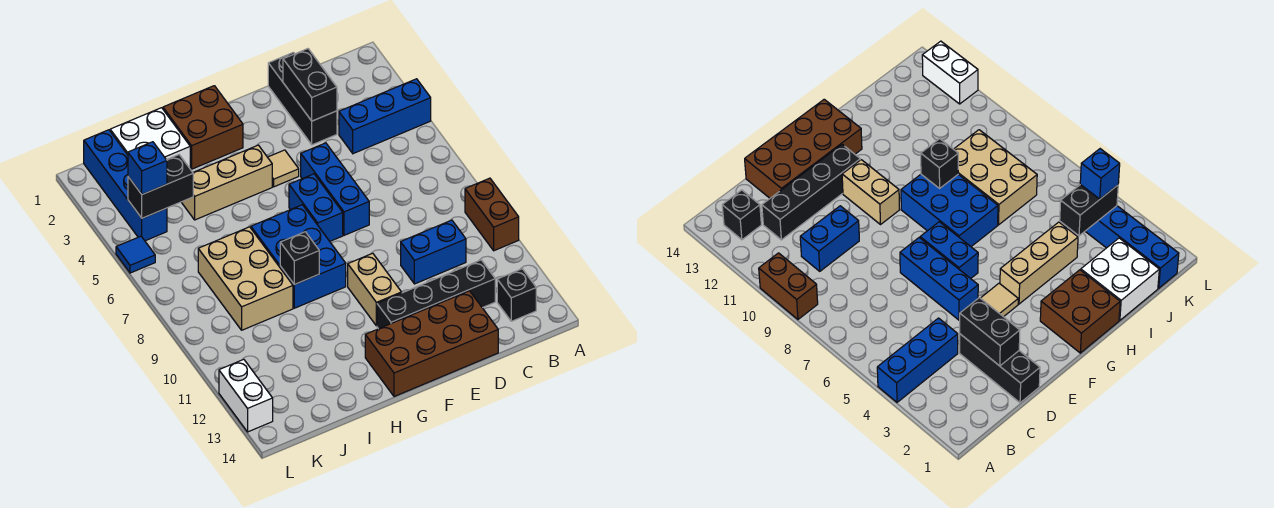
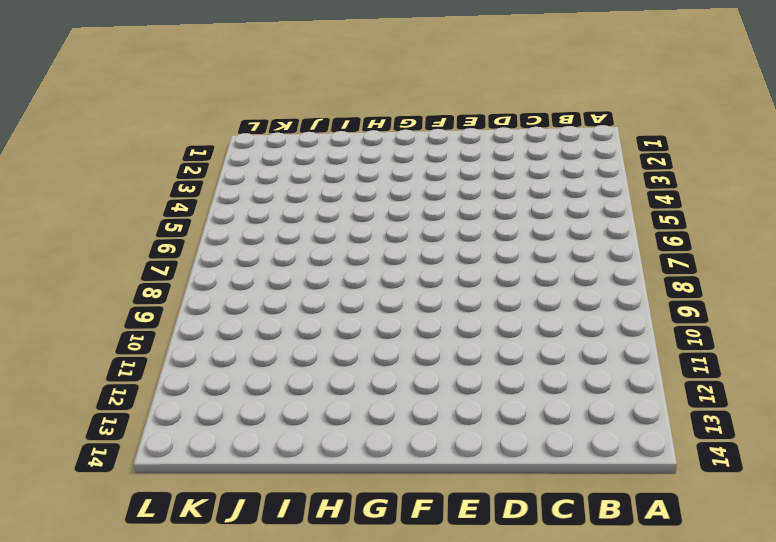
none -> blue 1x3 brick [339,79,431,154]
none -> brown 1x2 brick [465,178,519,251]
none -> black 1x1 brick [497,269,536,321]

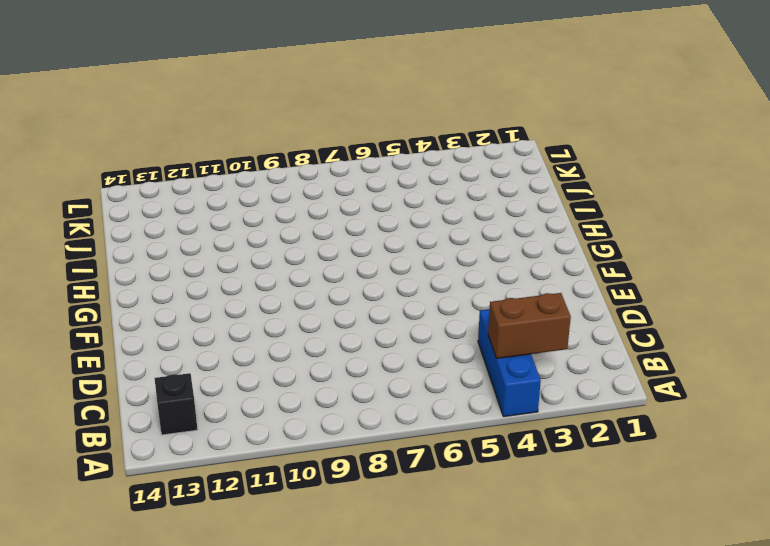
brown 1x2 brick [488,293,571,359] -> brown 1x2 brick moved to [465,178,519,251]
none -> blue 1x2 brick [401,220,466,284]
none -> black 1x4 brick [377,260,495,329]
none -> black 1x3 brick [268,52,337,145]

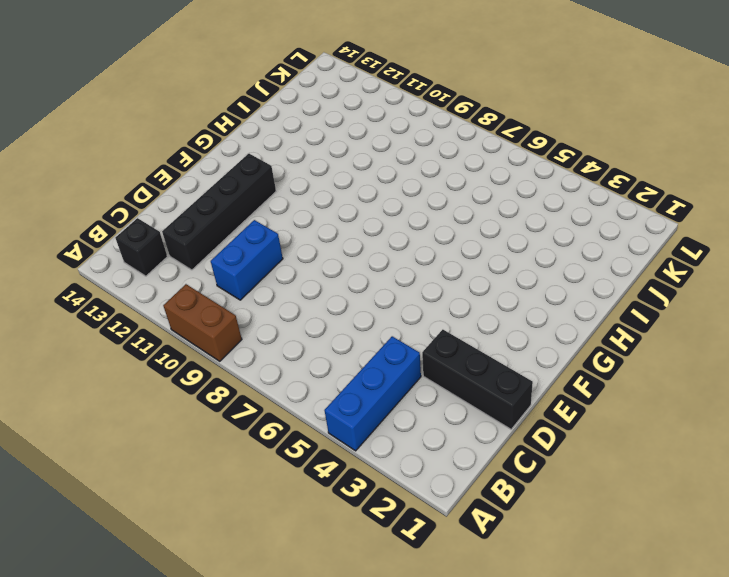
none -> brown 2x4 brick [365,291,498,397]
none -> blue 1x3 brick [301,143,369,235]
none -> tan 1x1 tile [268,150,299,187]

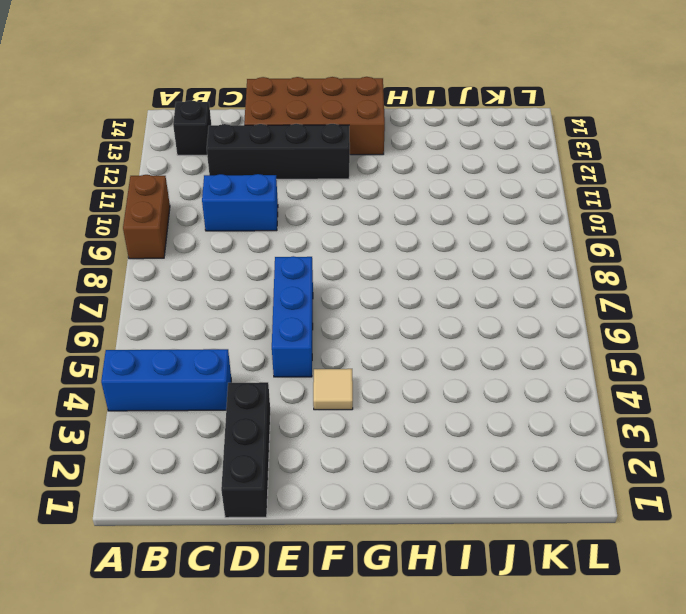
none -> blue 1x2 brick [289,174,343,241]
none -> tan 1x2 brick [348,253,402,326]
none -> brown 2x2 brick [163,86,243,169]

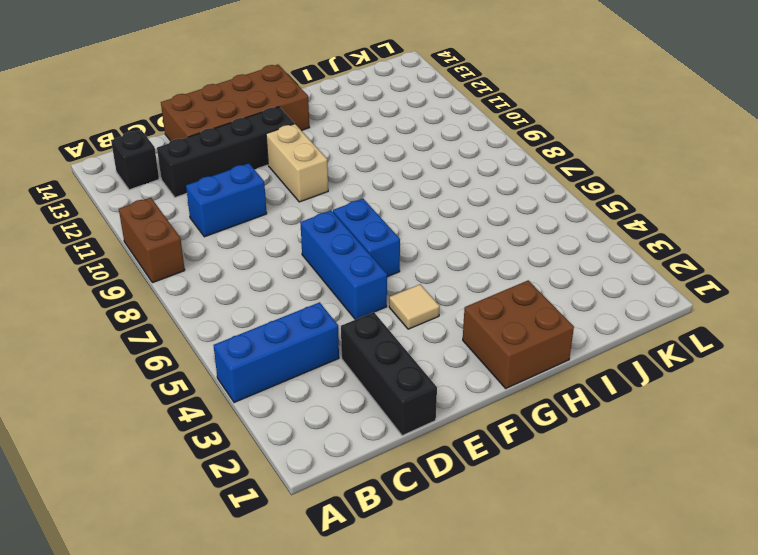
none -> tan 1x3 brick [181,145,272,220]
none -> blue 2x3 brick [251,205,346,308]
none -> white 2x2 brick [110,108,190,168]

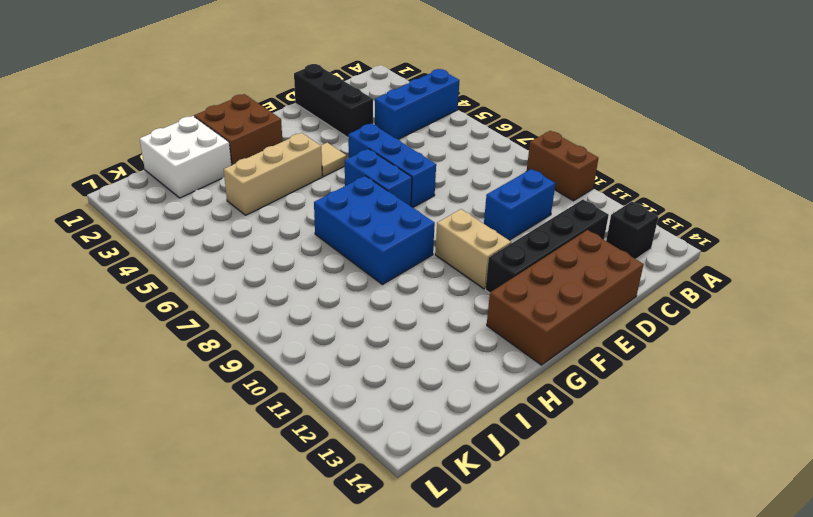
none -> tan 2x3 brick [198,227,293,330]
none -> blue 1x4 brick [84,130,167,241]
none -> blue 1x1 tile [116,236,155,273]

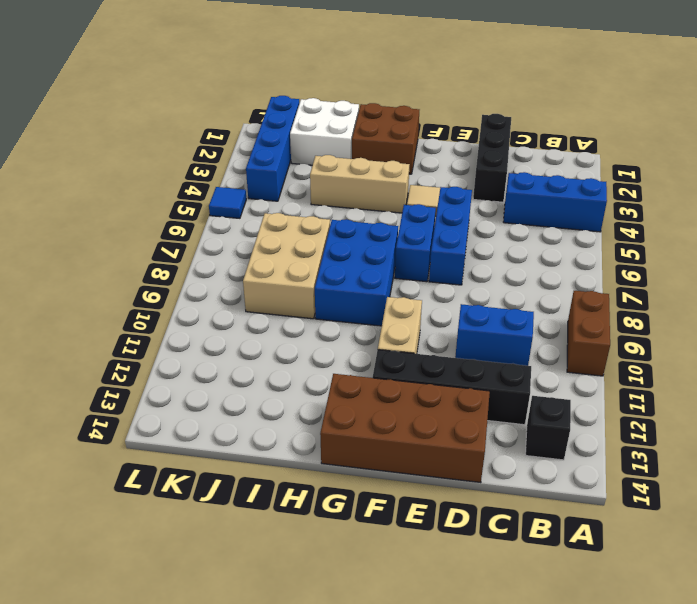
none -> white 1x2 brick [219,359,273,432]
none -> black 1x2 brick [283,49,337,121]
none -> black 1x1 brick [280,232,319,285]

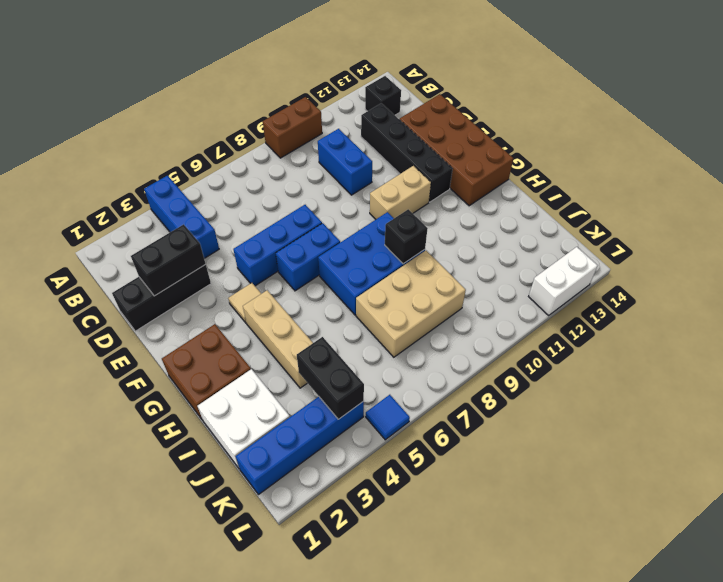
none -> blue 1x1 brick [128,142,167,194]

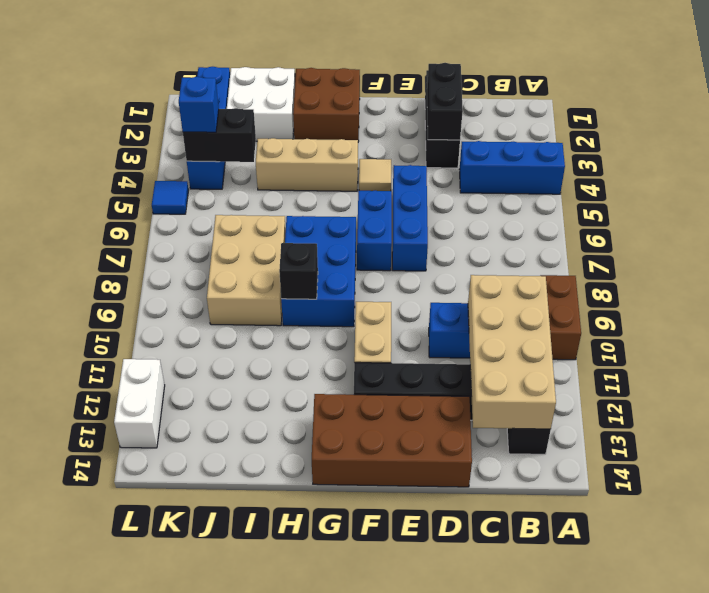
tan 2x4 brick [468,275,556,429] -> none

